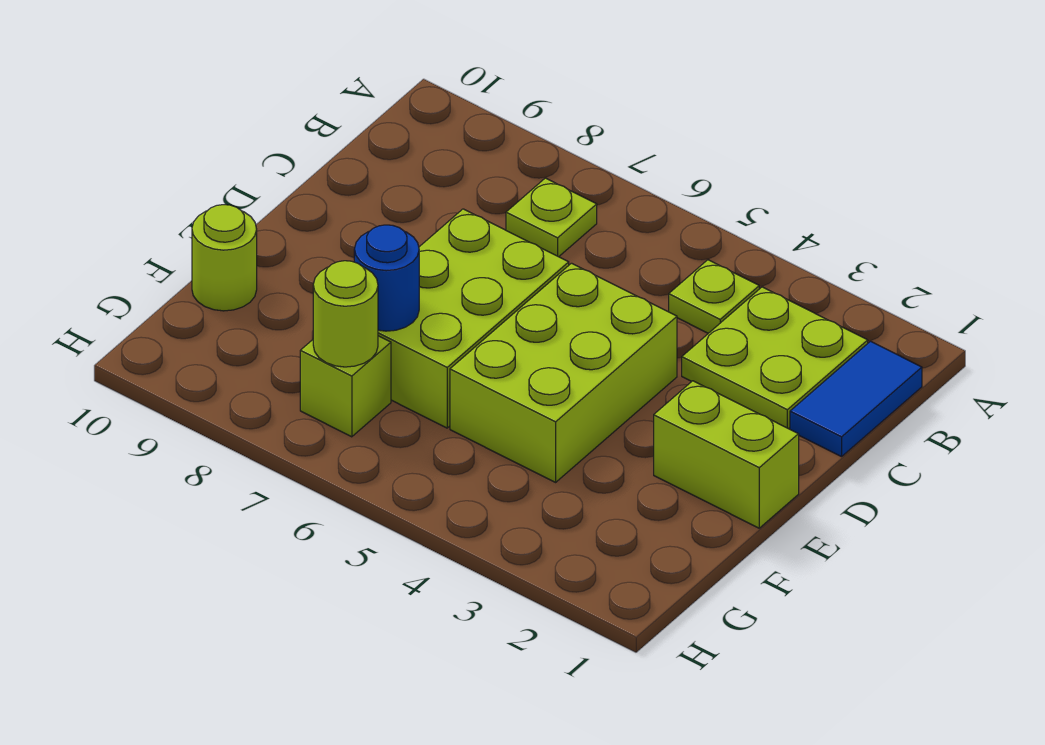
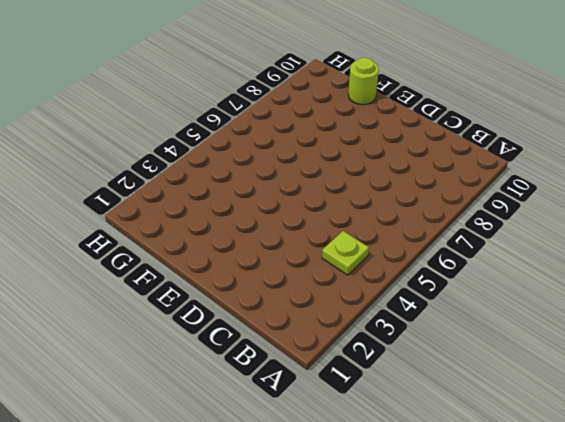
none -> blue 1x2 tile [790,341,922,457]
none -> lime 2x2 plate [682,287,868,429]

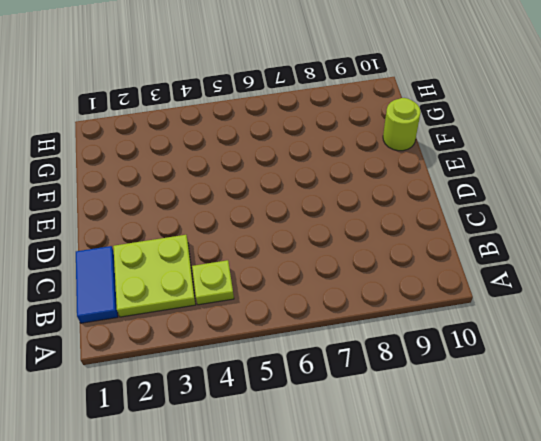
none -> lime 1x1 plate [506,178,597,257]
none -> lime 2x3 brick [450,263,677,482]

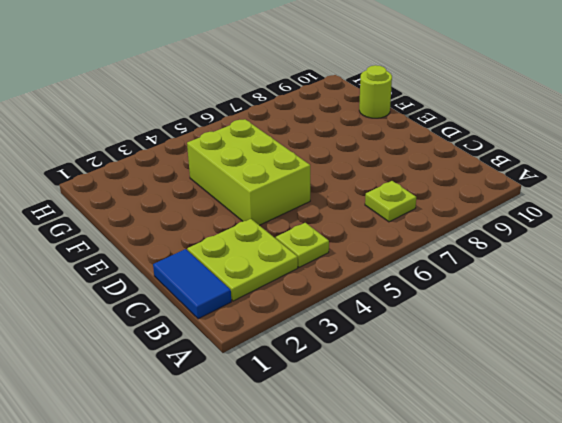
none -> lime 2x3 brick [378,209,569,428]
none -> lime 1x2 brick [654,381,799,528]

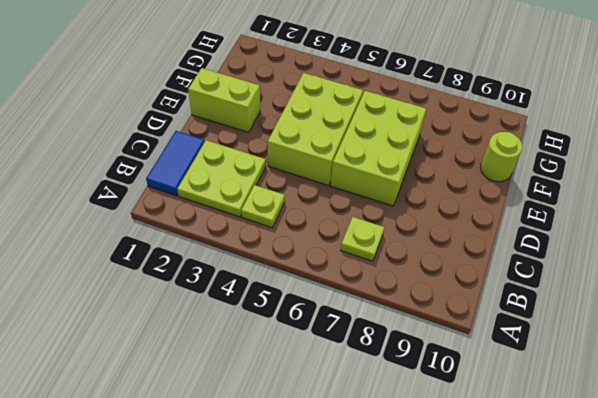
none -> lime 1x1 brick [300,336,391,437]
none -> blue 1x1 round brick [354,225,419,331]

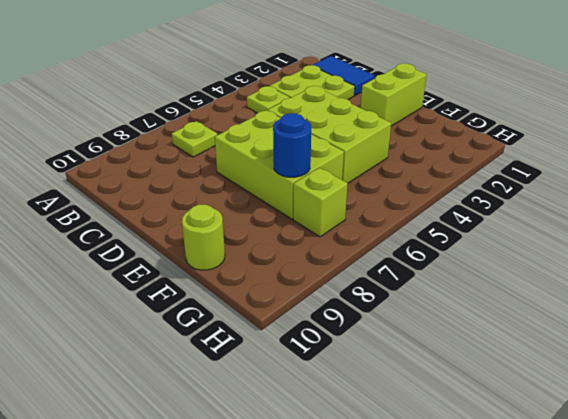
none -> lime 1x1 round brick [313,261,378,367]

